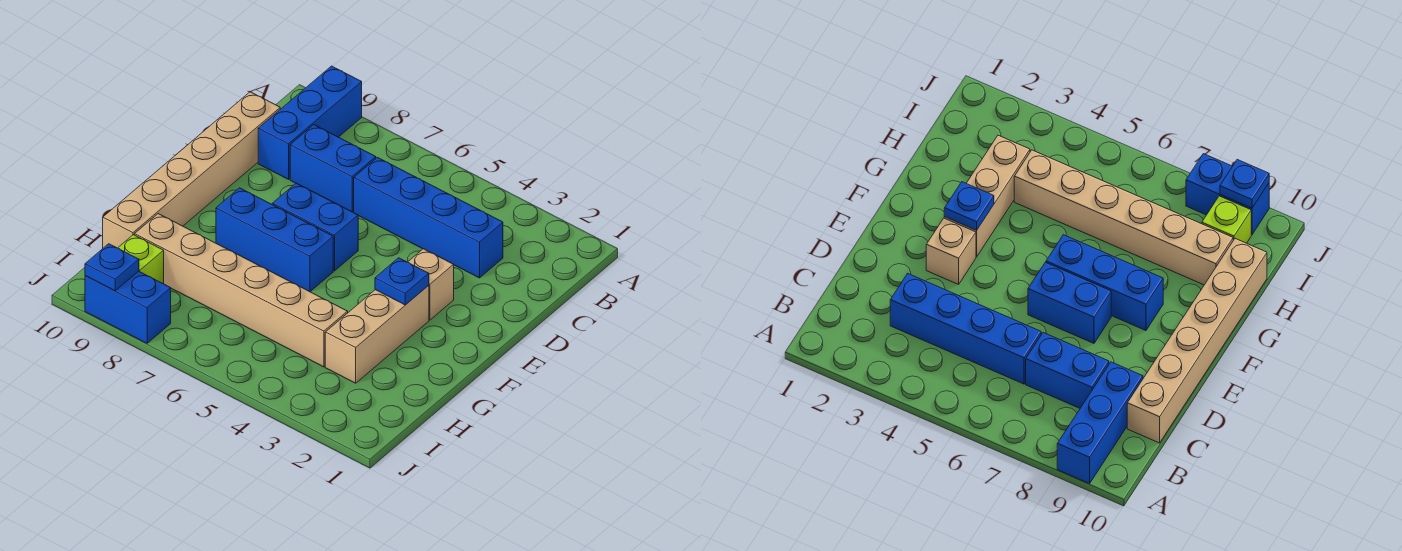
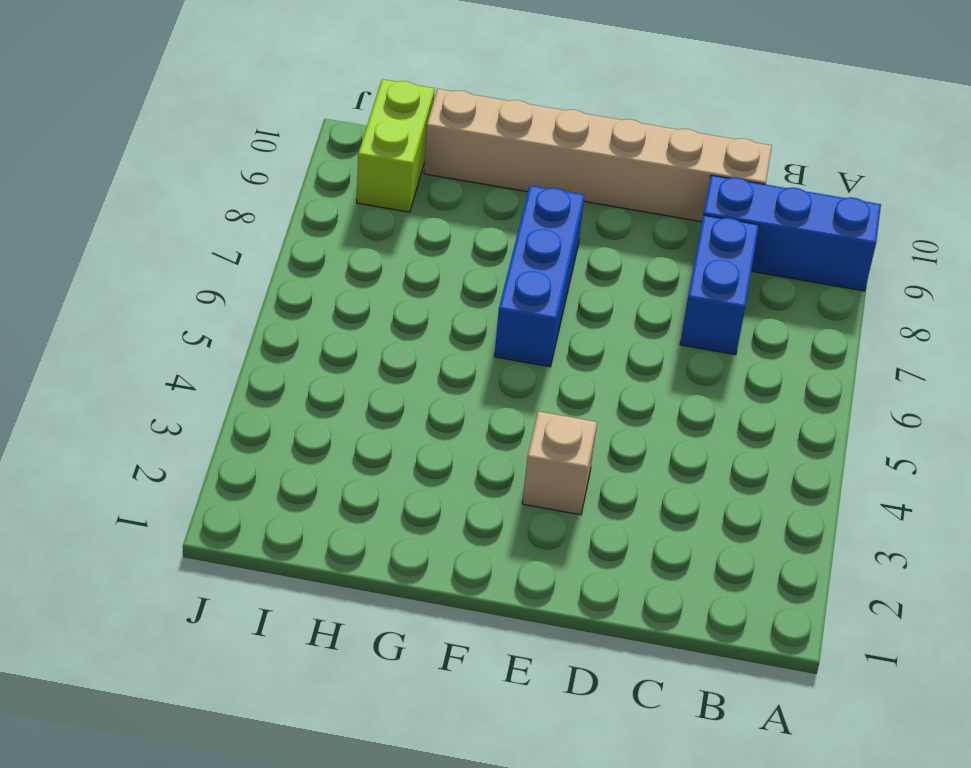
lime 1x2 brick [357,79,435,212] -> lime 1x1 brick [118,235,164,284]
none -> blue 1x4 brick [354,158,503,278]
none -> blue 1x2 brick [272,183,358,271]
none -> tan 1x3 brick [325,285,429,383]

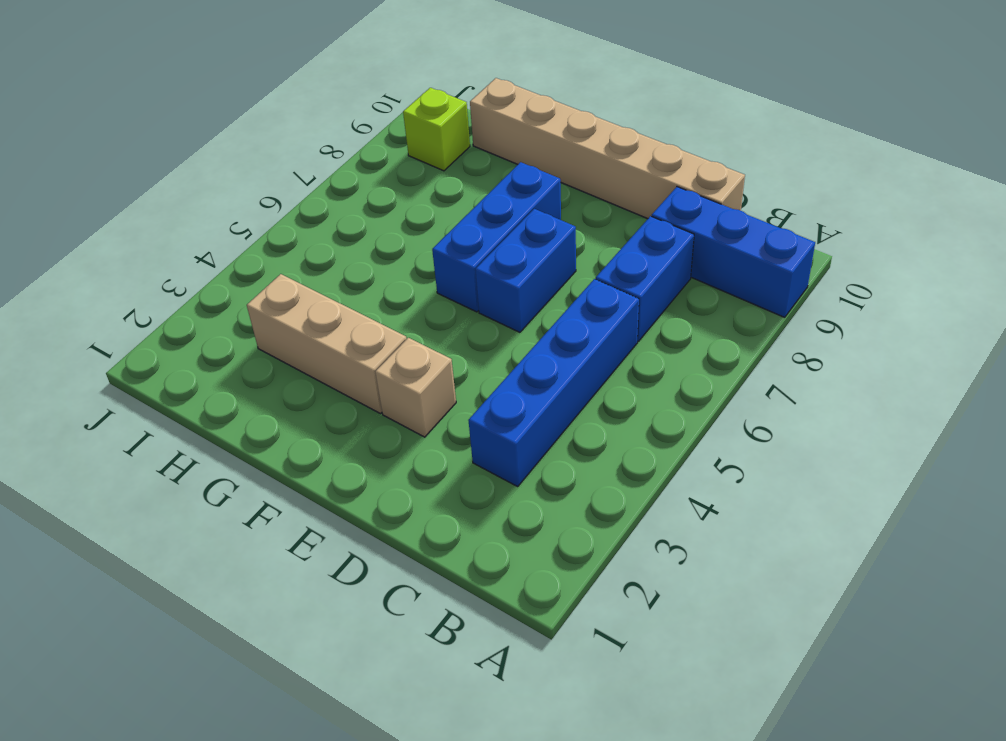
none -> tan 1x6 brick [135,214,348,367]
none -> blue 1x2 brick [85,271,171,343]
none -> blue 1x1 plate [375,258,429,305]

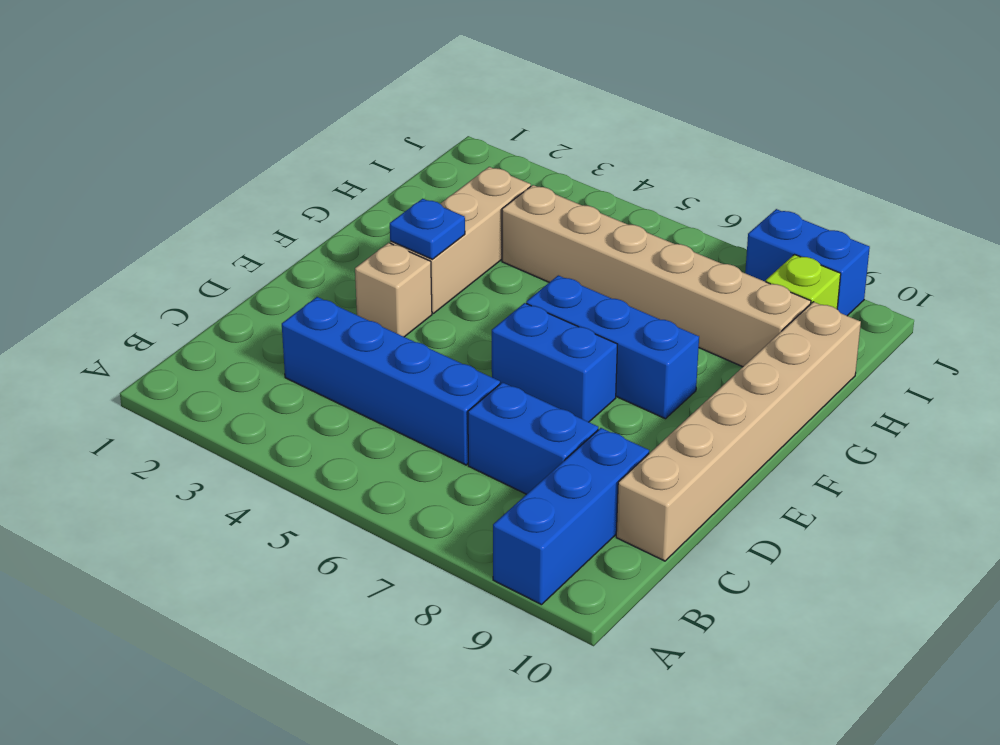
none -> blue 1x1 plate [85,244,139,291]

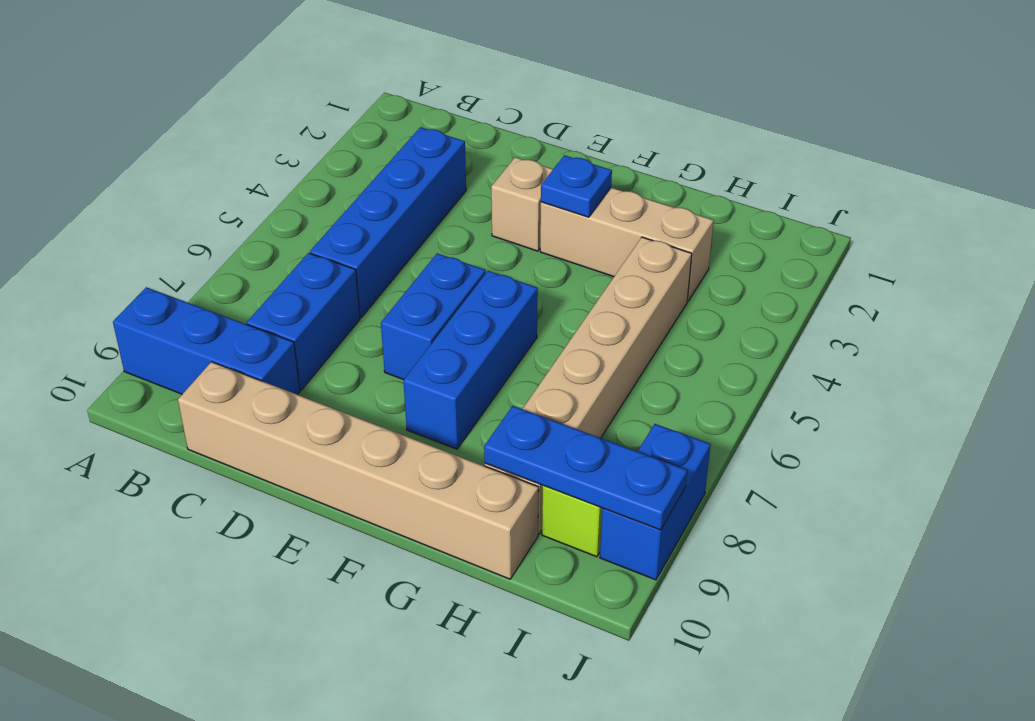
blue 1x3 plate [484,406,687,530] -> blue 1x1 plate [85,244,139,291]

